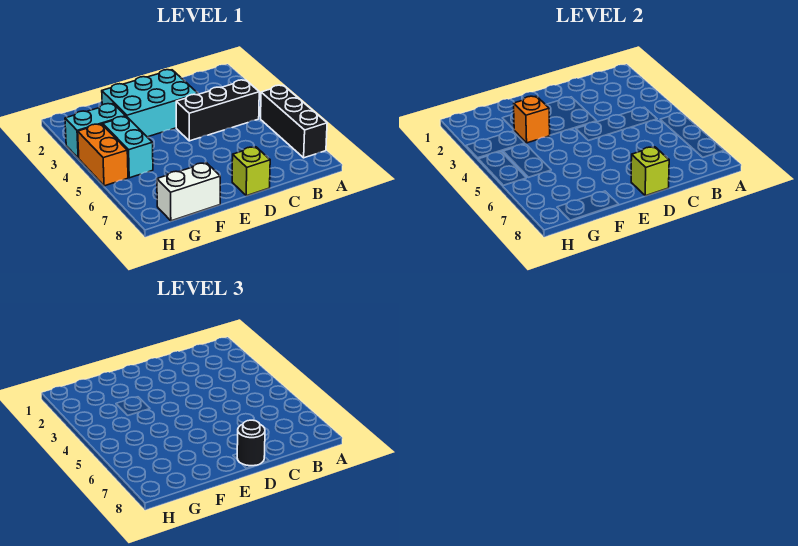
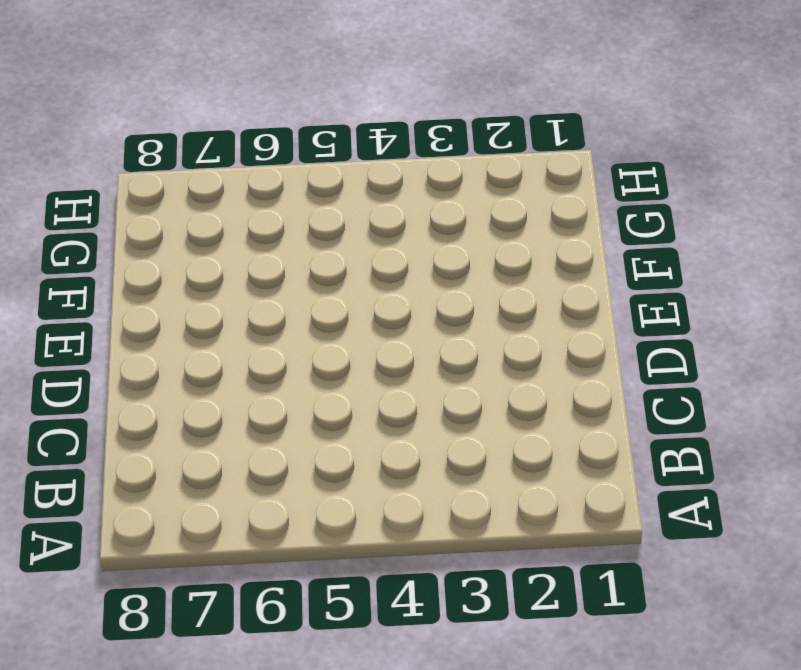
none -> black 1x3 brick [261,85,327,158]
none -> black 1x3 brick [176,80,259,141]

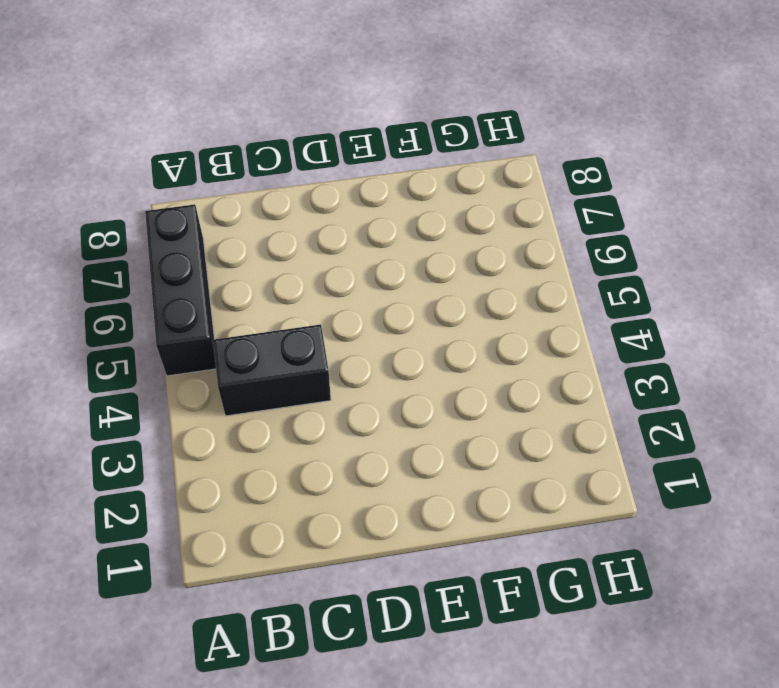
black 1x2 brick [213,325,331,416] -> black 1x3 brick [176,80,259,141]
none -> cyan 2x3 brick [102,70,198,137]
none -> lime 1x1 brick [232,147,270,196]

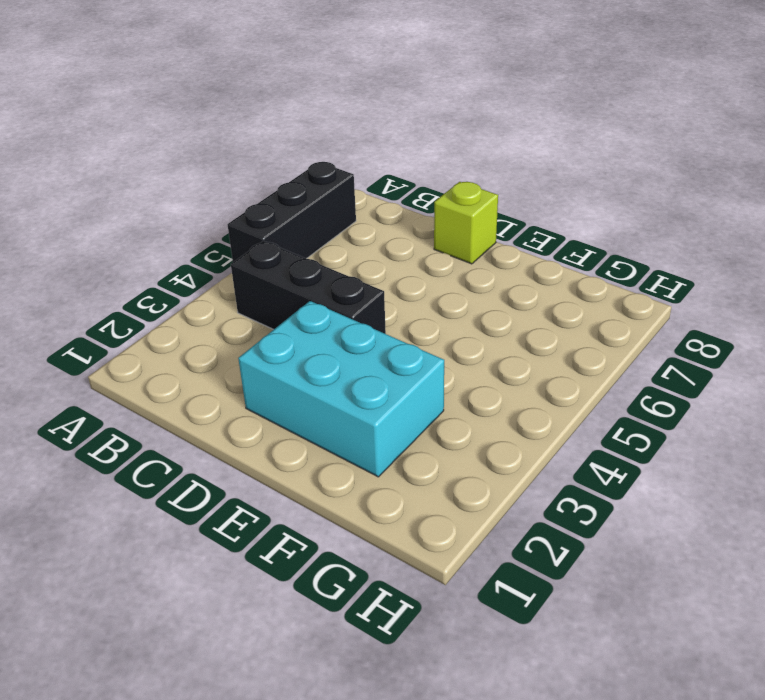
none -> white 1x2 brick [157,163,220,221]
none -> cyan 1x2 brick [65,104,126,158]

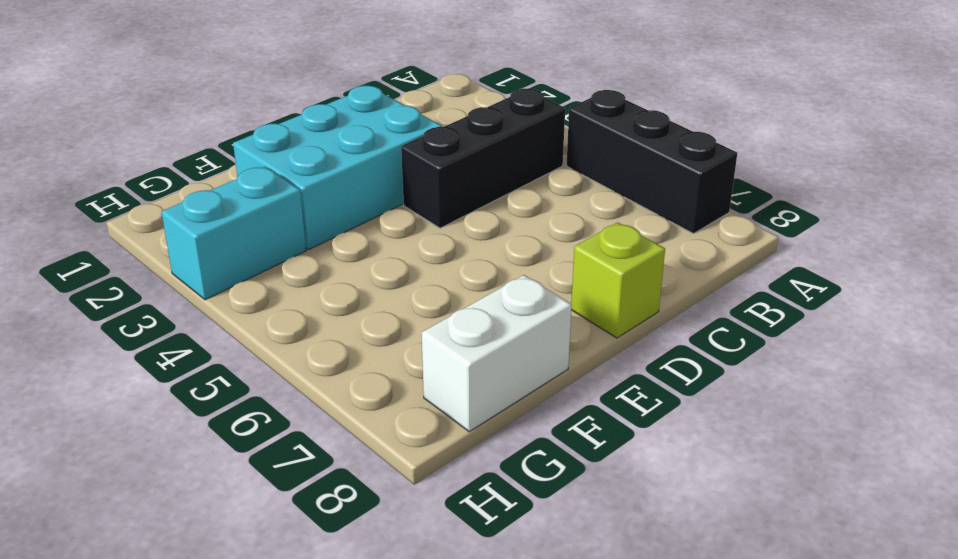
none -> cyan 1x2 brick [103,116,153,178]
none -> orange 1x2 brick [78,124,128,186]

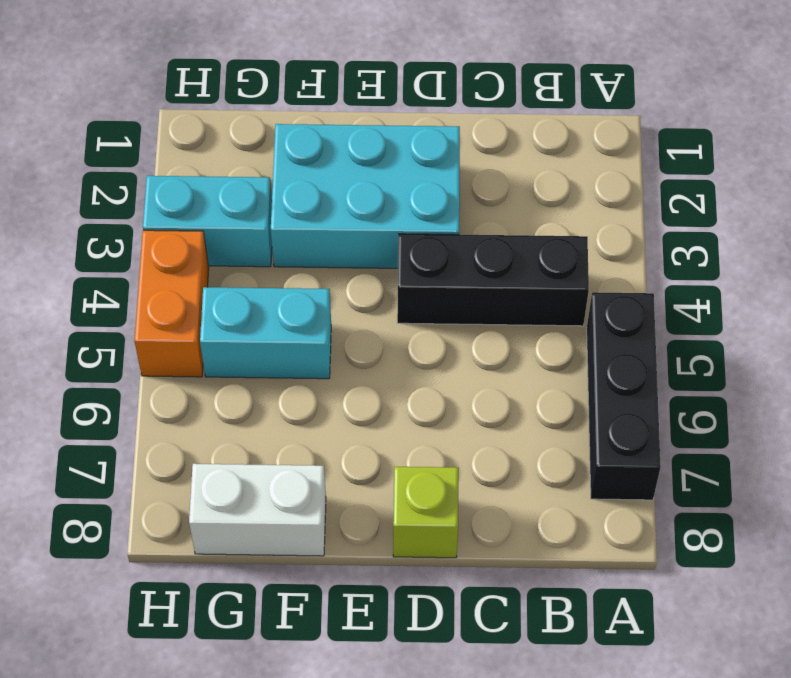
cyan 1x2 brick [200,287,331,379] -> cyan 1x2 brick turned to [103,116,153,178]
none -> lime 1x1 brick [631,147,669,196]
none -> orange 1x1 brick [514,96,550,143]

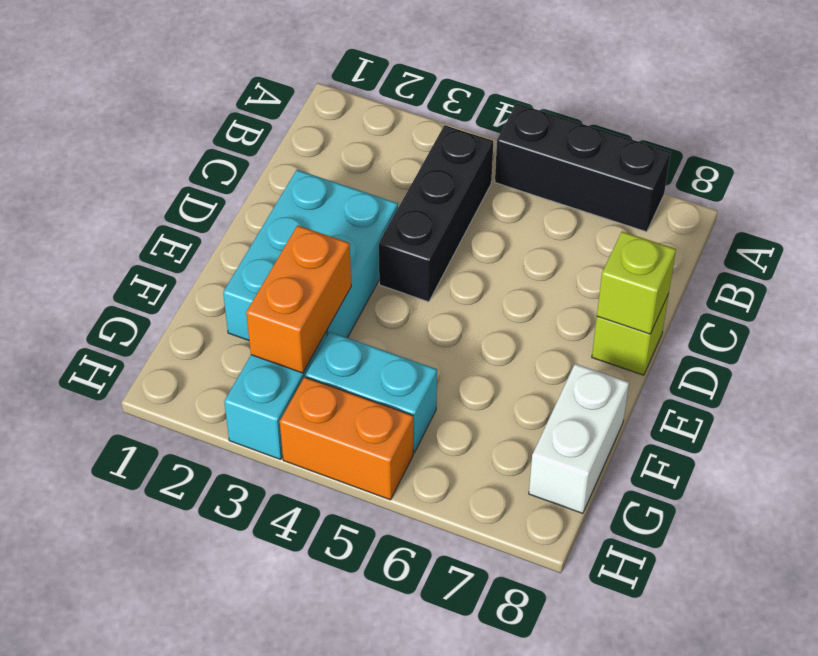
orange 1x2 brick [246,225,351,373] -> orange 1x1 brick [514,96,550,143]
none -> black 1x1 round brick [237,420,265,466]

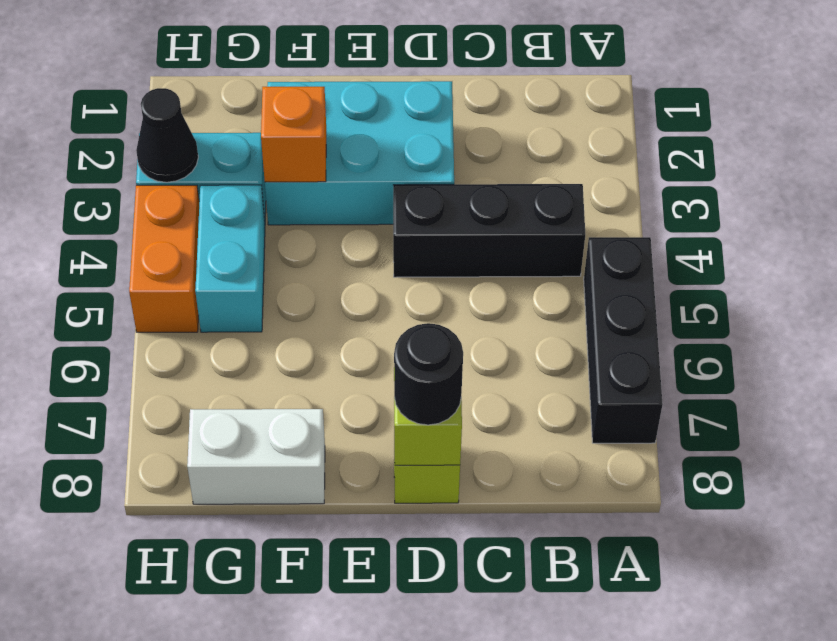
black 1x1 cone [136,88,198,182] -> none

